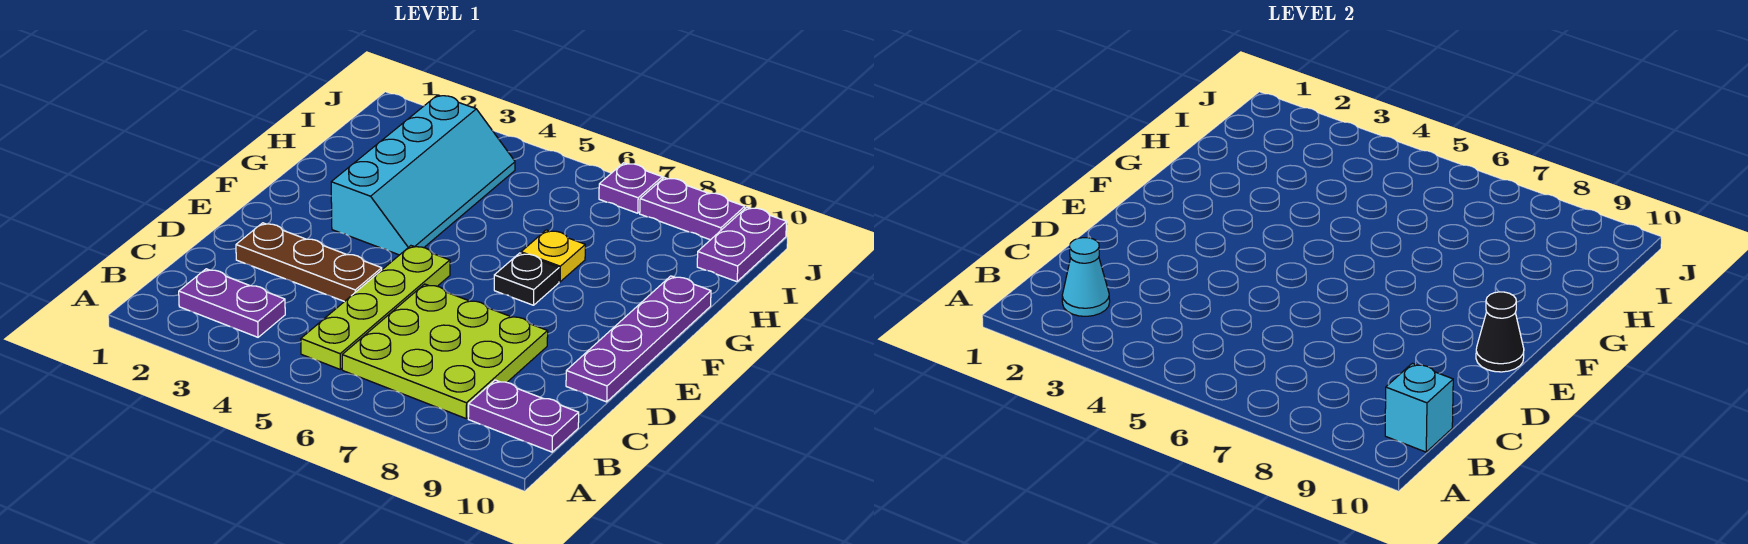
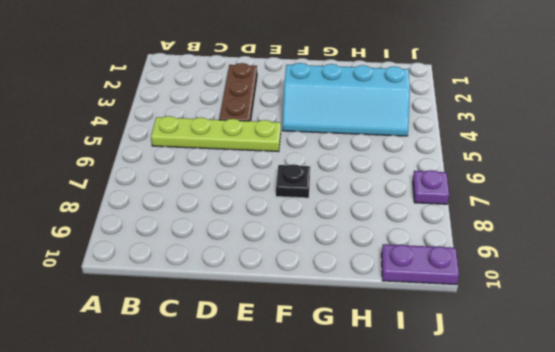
none -> purple 1x2 plate [179,269,285,337]
none -> lime 3x3 plate [342,284,548,418]
none -> purple 1x2 plate [468,380,579,452]

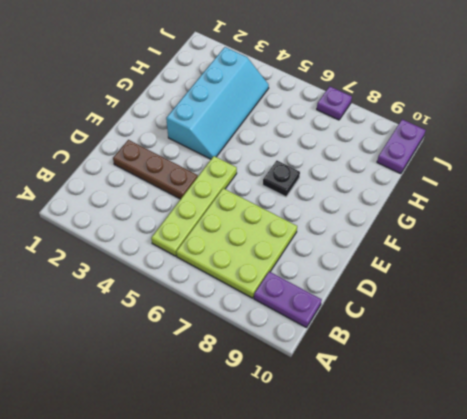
none -> purple 1x2 plate [179,269,285,337]
none -> purple 1x4 plate [566,276,711,402]
none -> yellow 1x1 plate [521,230,585,282]

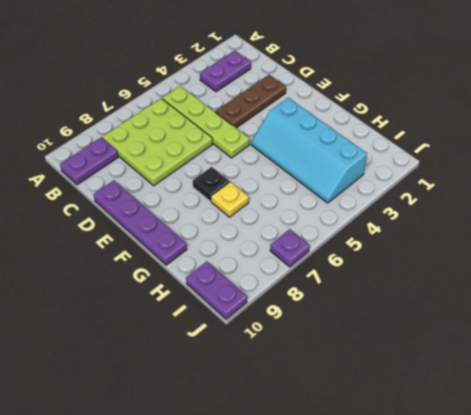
none -> purple 1x2 plate [640,177,745,240]
none -> cyan 1x1 cone [1062,238,1110,316]
none -> cyan 1x1 brick [1385,363,1453,452]

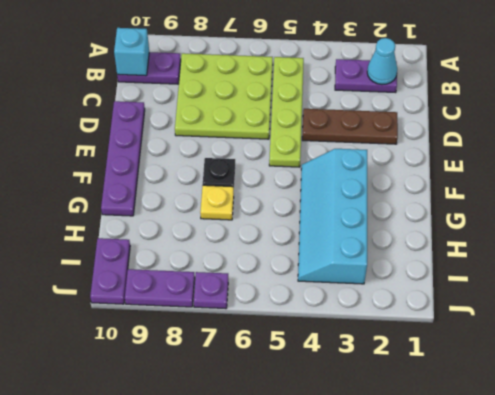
none -> black 1x1 cone [1476,292,1524,372]

